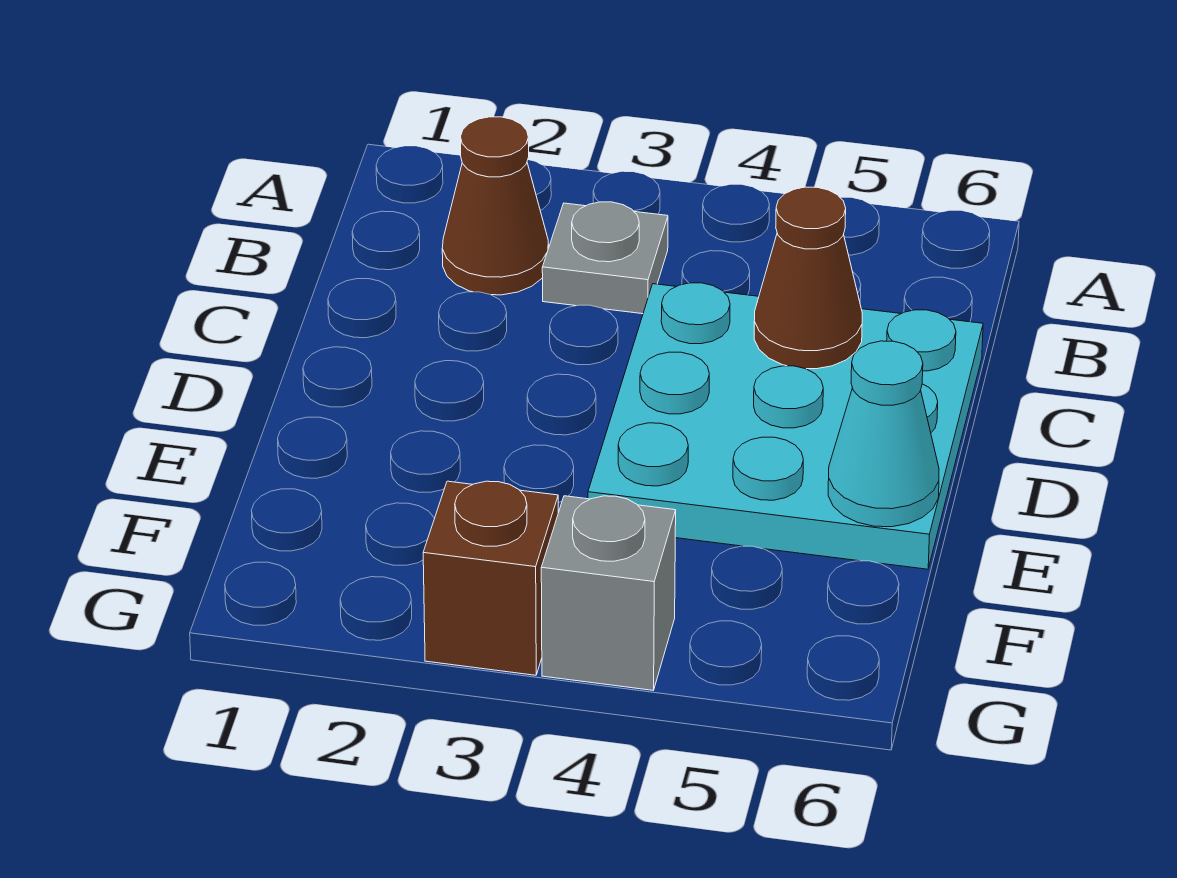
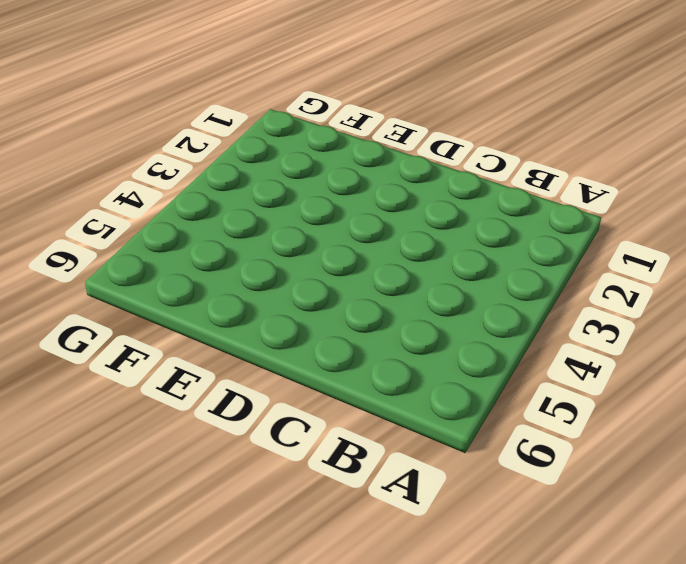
none -> brown 1x1 cone [442,117,549,295]
none -> grey 1x1 plate [542,202,668,314]

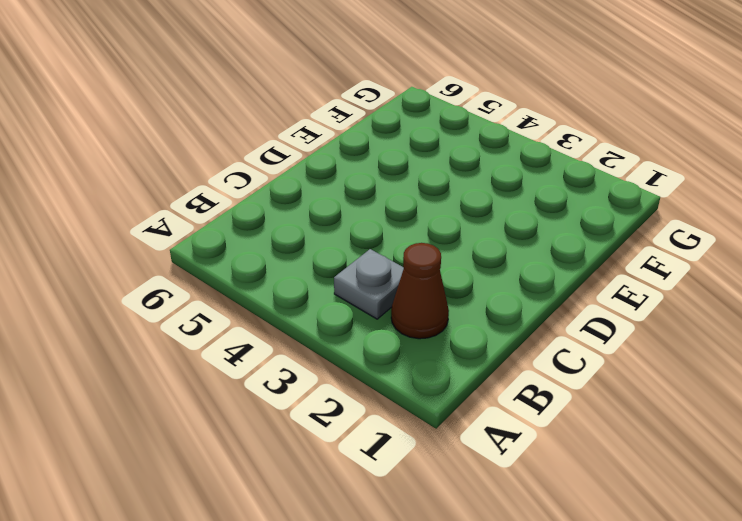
none -> cyan 3x3 plate [588,283,983,569]
none -> brown 1x1 brick [423,481,558,675]

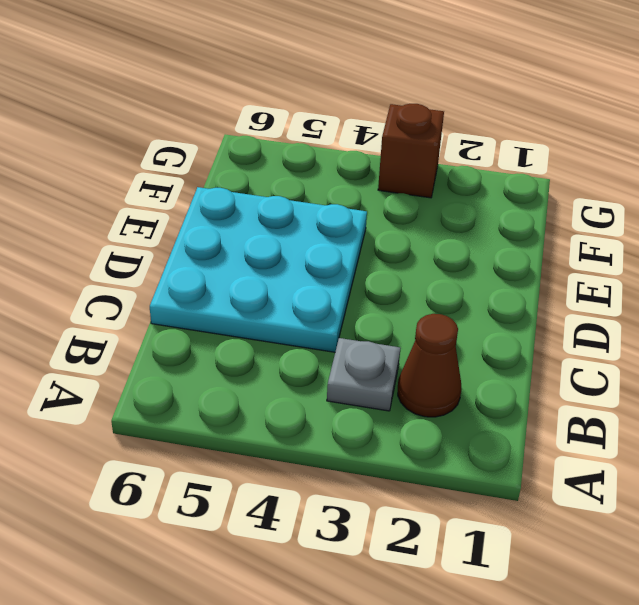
none -> grey 1x1 brick [541,496,676,690]
none -> brown 1x1 cone [754,187,862,369]

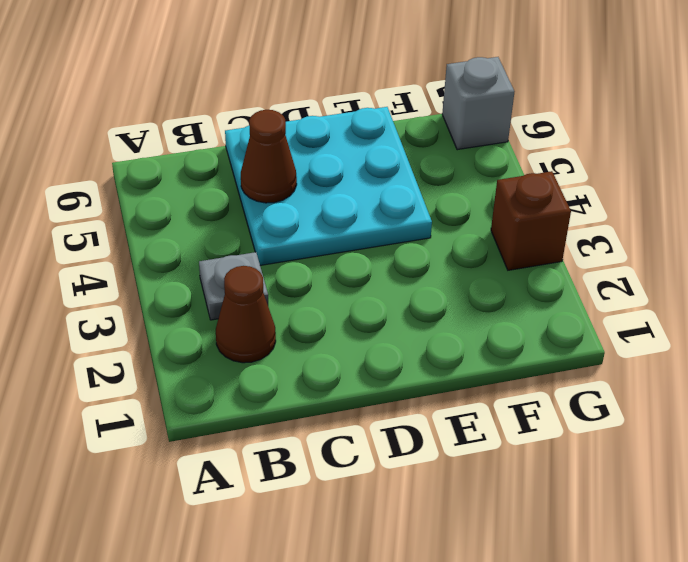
grey 1x1 brick [442,57,515,150] -> grey 1x1 brick moved to [541,496,676,690]
none -> cyan 1x1 cone [828,341,939,527]

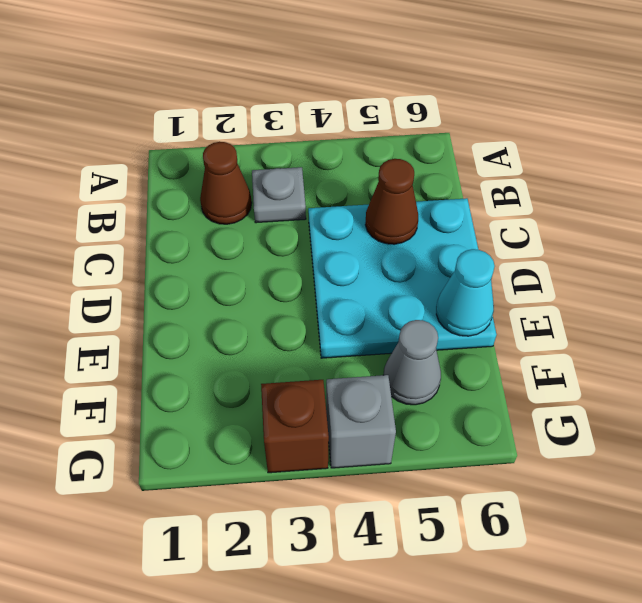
grey 1x1 cone [384,320,441,405] -> none

